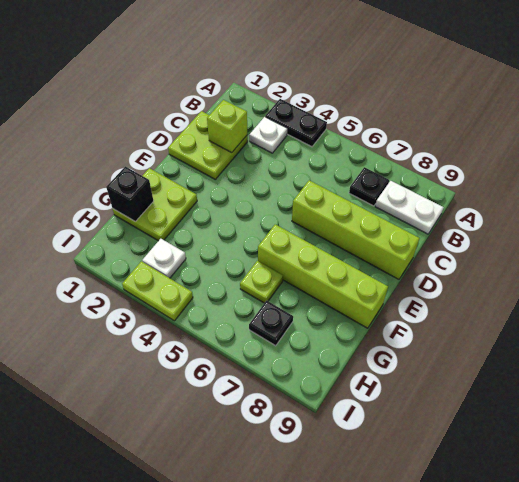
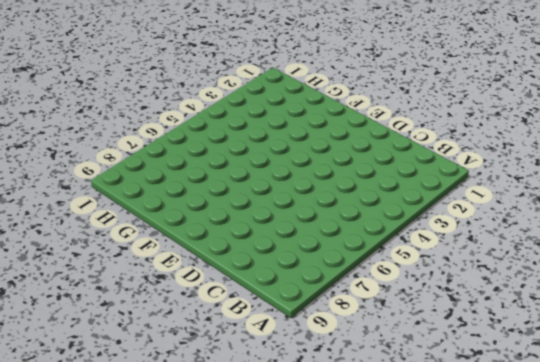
none -> black 1x2 plate [265,99,327,147]
none -> white 1x1 plate [249,117,287,153]
none -> black 1x1 plate [349,167,389,206]

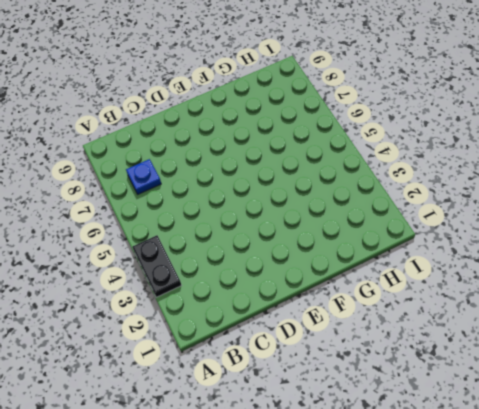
blue 1x1 plate [126,159,161,194] -> black 1x1 plate [349,167,389,206]
none -> white 1x1 plate [249,117,287,153]
none -> white 1x2 plate [375,181,444,234]
none -> lime 2x2 plate [168,111,248,179]

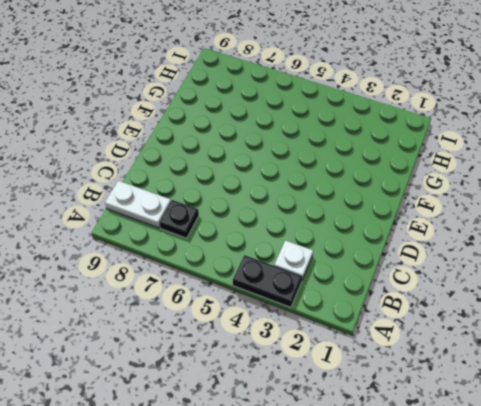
none -> lime 2x2 plate [168,111,248,179]
none -> lime 1x4 brick [292,180,419,279]
none -> lime 2x2 plate [113,168,197,241]

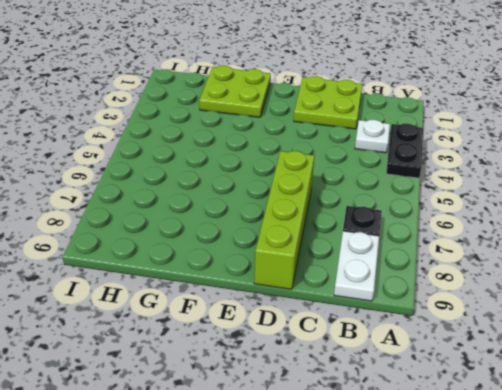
none -> lime 1x4 brick [258,224,388,328]
none -> lime 1x1 plate [240,261,283,303]
none -> white 1x1 plate [142,239,186,278]

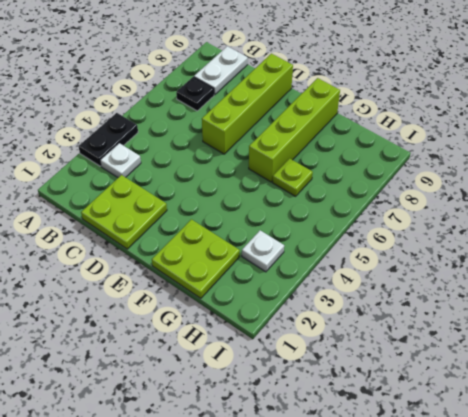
none -> black 1x1 plate [249,301,293,346]
none -> lime 1x2 plate [122,261,193,321]
none -> lime 1x1 brick [207,100,247,152]

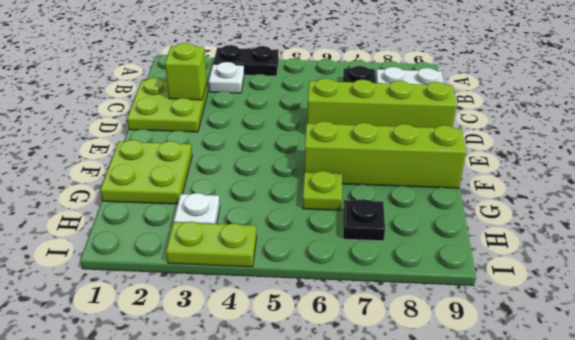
none -> black 1x1 brick [106,167,153,222]

